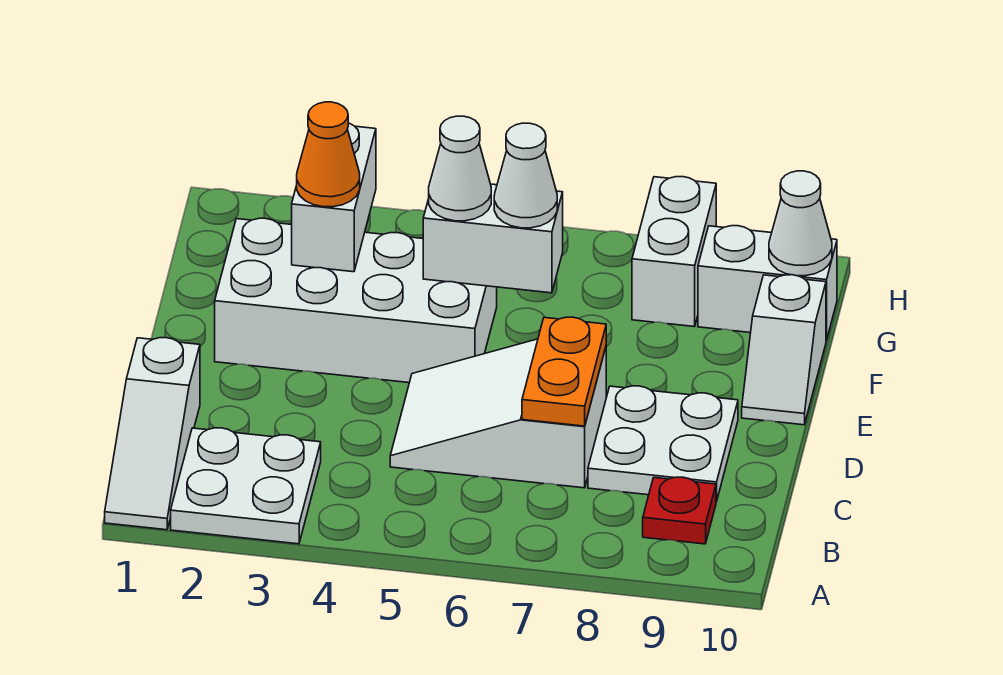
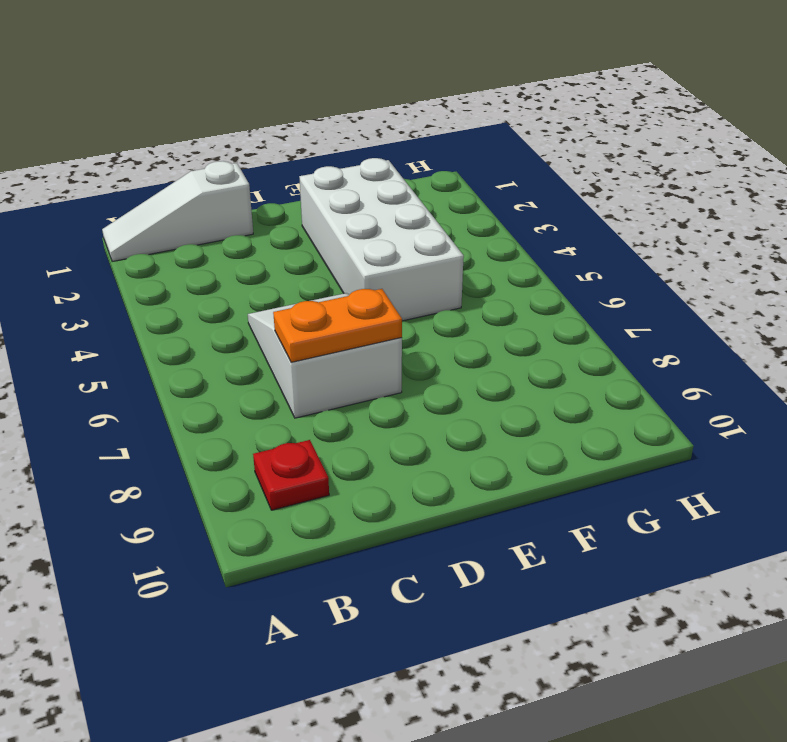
none -> white 2x2 plate [171,428,321,544]
none -> white 2x2 plate [588,386,738,502]
none -> white 1x2 slope [742,275,826,425]

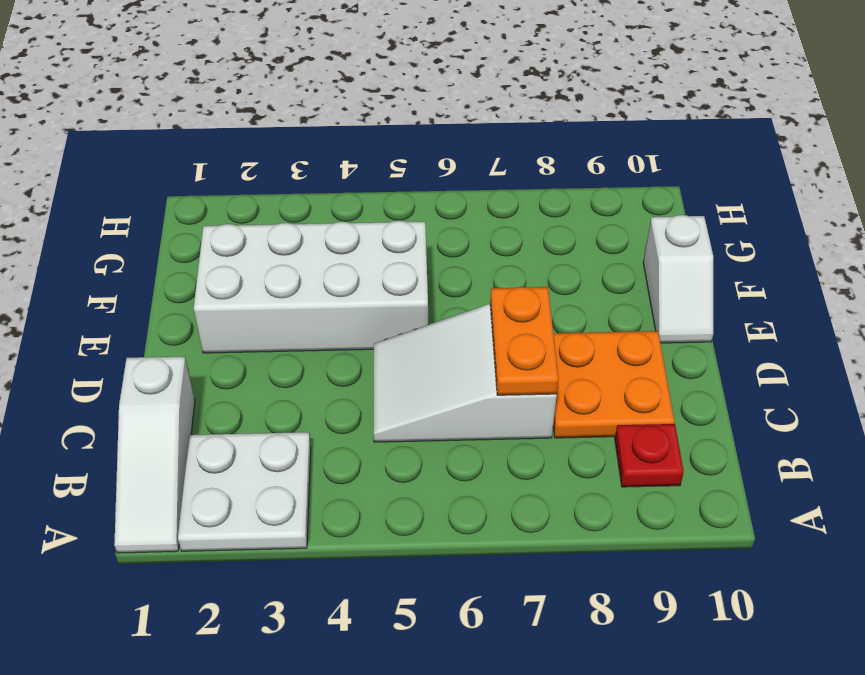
orange 2x2 plate [553,331,675,438] -> white 2x2 plate [588,386,738,502]
none -> white 1x2 brick [632,177,716,327]
none -> white 1x2 brick [698,226,837,340]
none -> white 1x2 brick [292,123,376,272]

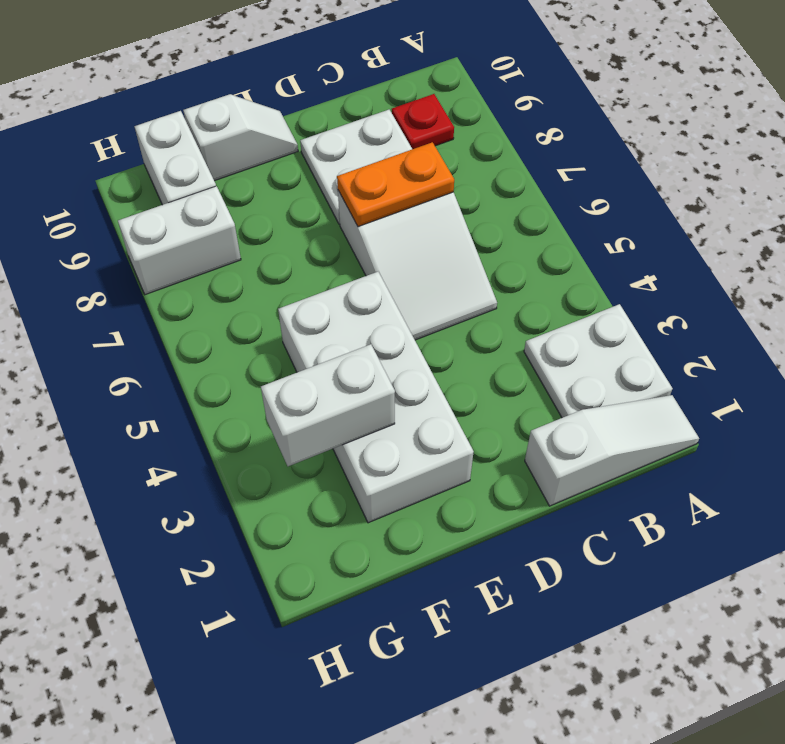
none -> white 1x2 brick [423,184,563,293]
none -> white 1x1 cone [769,171,832,276]
none -> orange 1x1 cone [297,102,360,207]

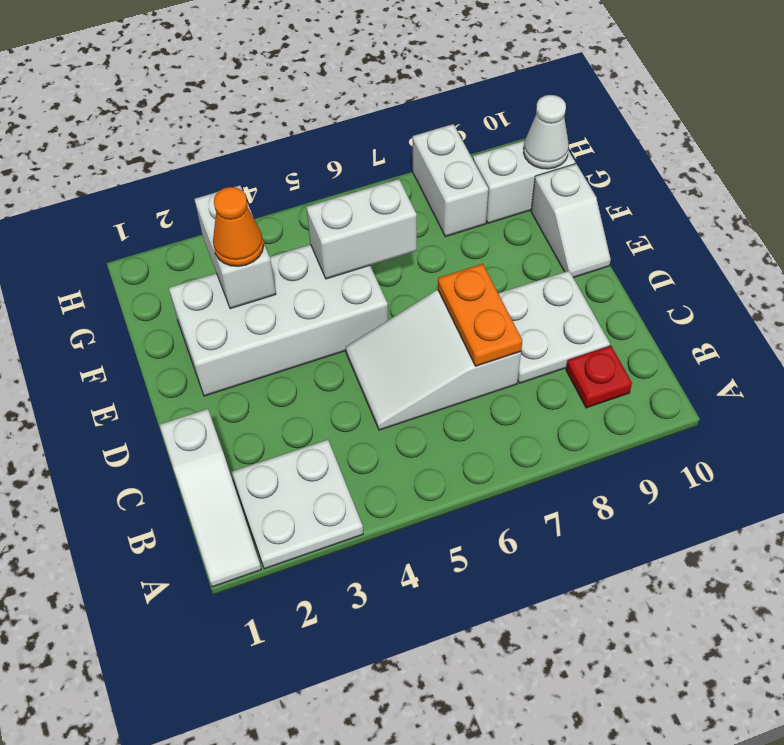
none -> white 1x1 cone [429,116,491,221]
none -> white 1x1 cone [494,123,557,228]

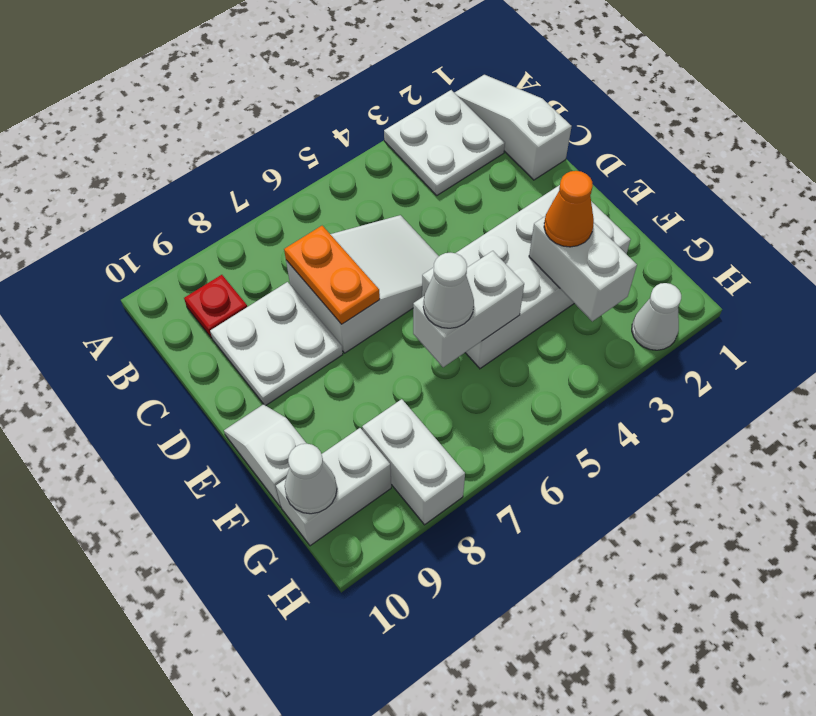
white 1x1 cone [632,283,681,350] -> white 1x1 cone moved to [429,116,491,221]

